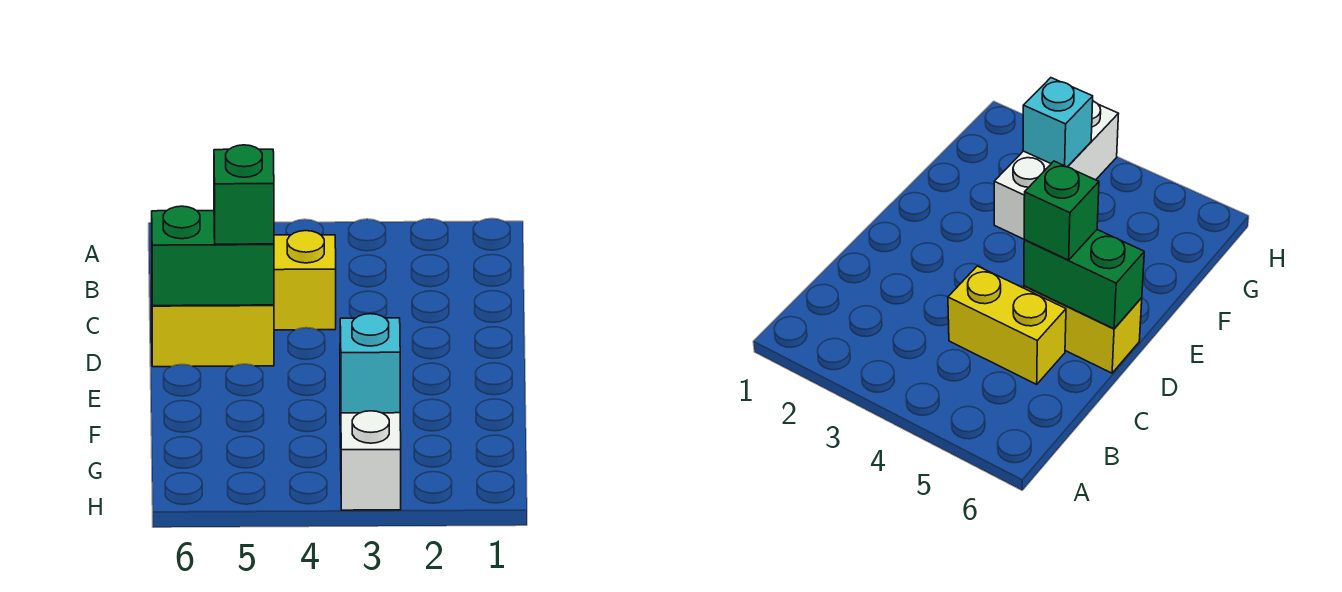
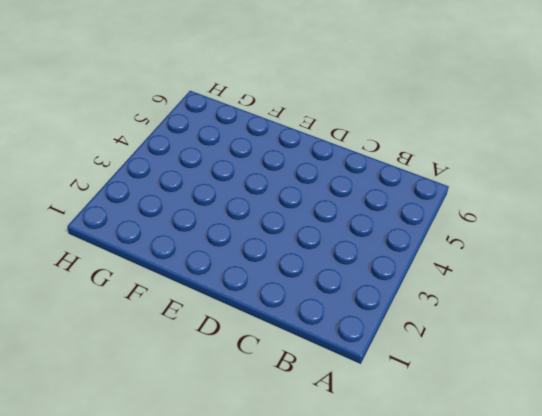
none -> yellow 1x2 brick [274,231,336,330]
none -> yellow 1x2 brick [152,305,274,367]

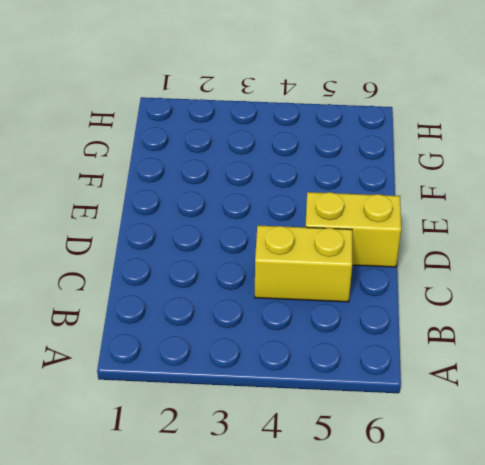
none -> white 1x3 brick [340,387,401,510]
none -> green 1x2 brick [152,206,274,306]

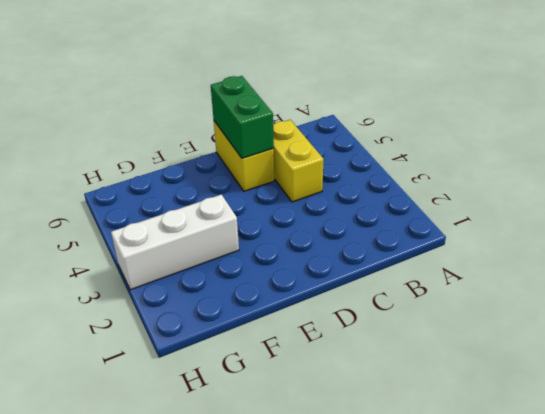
none -> cyan 1x1 brick [340,314,400,413]
none -> green 1x1 brick [214,145,274,244]

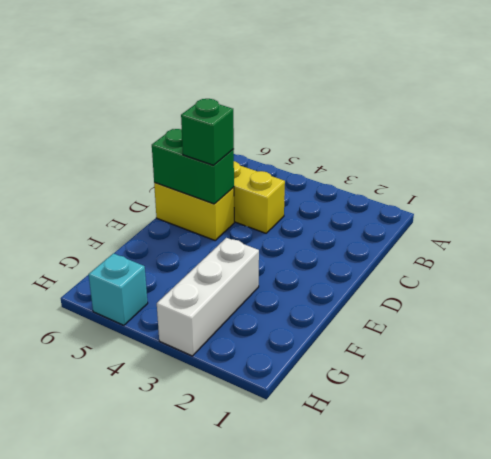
cyan 1x1 brick [89,253,148,325] -> cyan 1x1 brick moved to [340,314,400,413]

